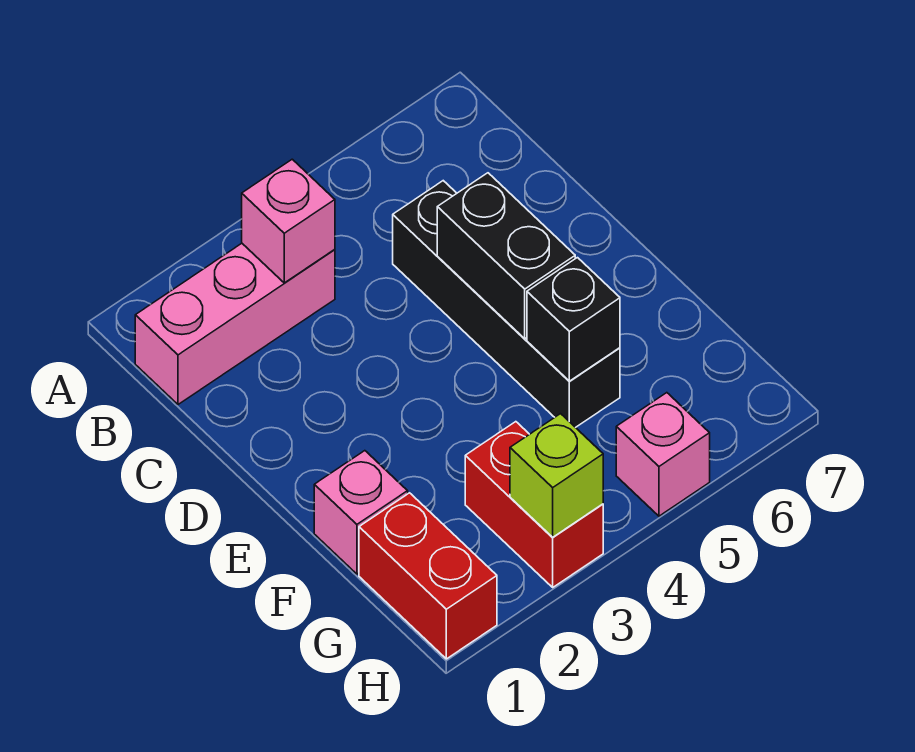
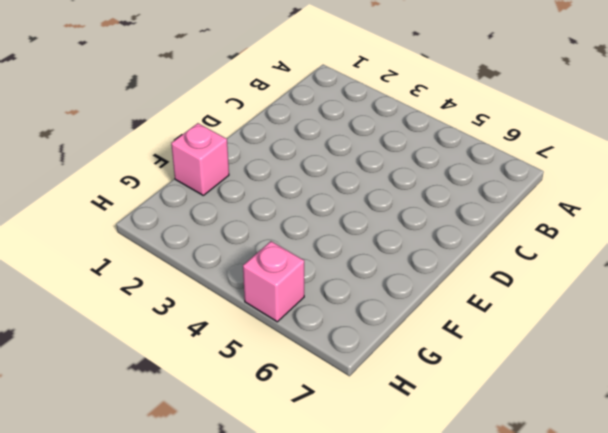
none -> pink 1x3 brick [135,243,335,404]
none -> black 1x4 brick [393,181,620,428]

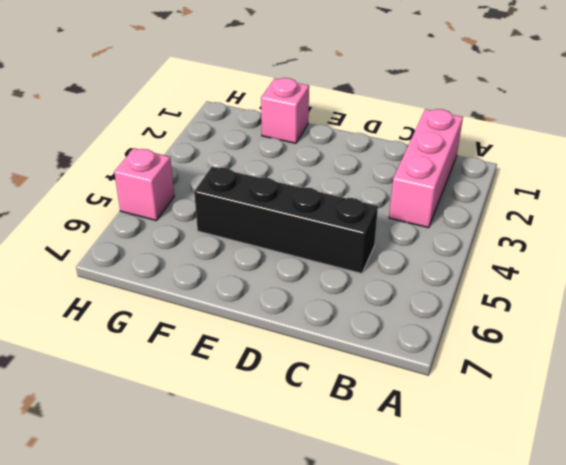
none -> red 1x2 brick [359,493,497,659]
none -> red 1x2 brick [465,422,603,587]

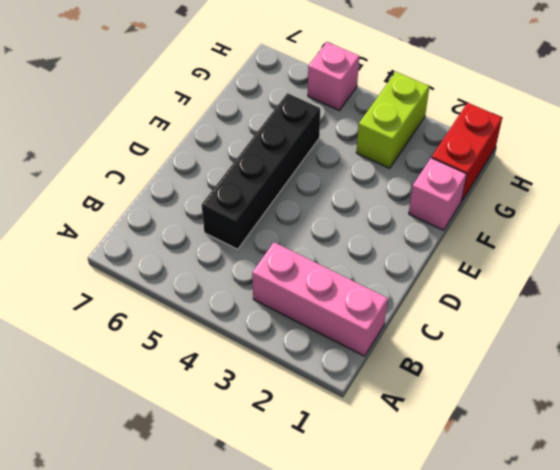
lime 1x2 brick [356,72,429,168] -> red 1x2 brick [465,422,603,587]
none -> pink 1x1 brick [242,159,335,283]
none -> black 1x2 brick [437,173,575,339]

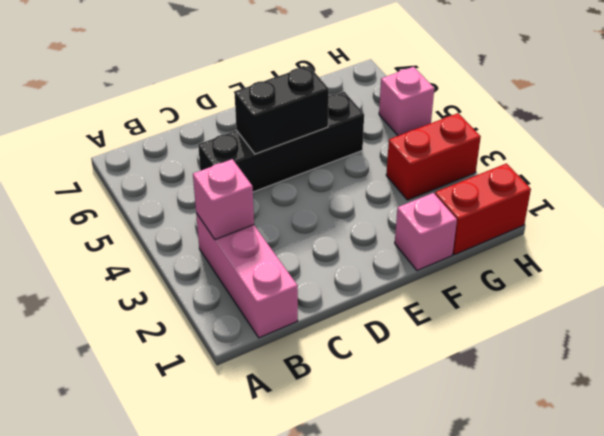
none -> black 1x1 brick [527,258,620,381]
none -> lime 1x1 brick [510,414,603,537]

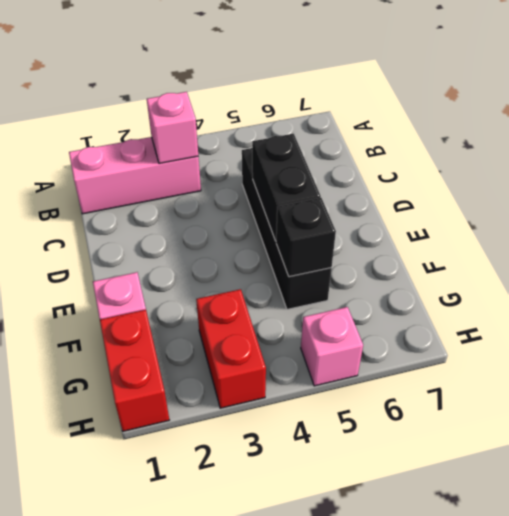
none -> lime 1x1 brick [510,414,603,537]

